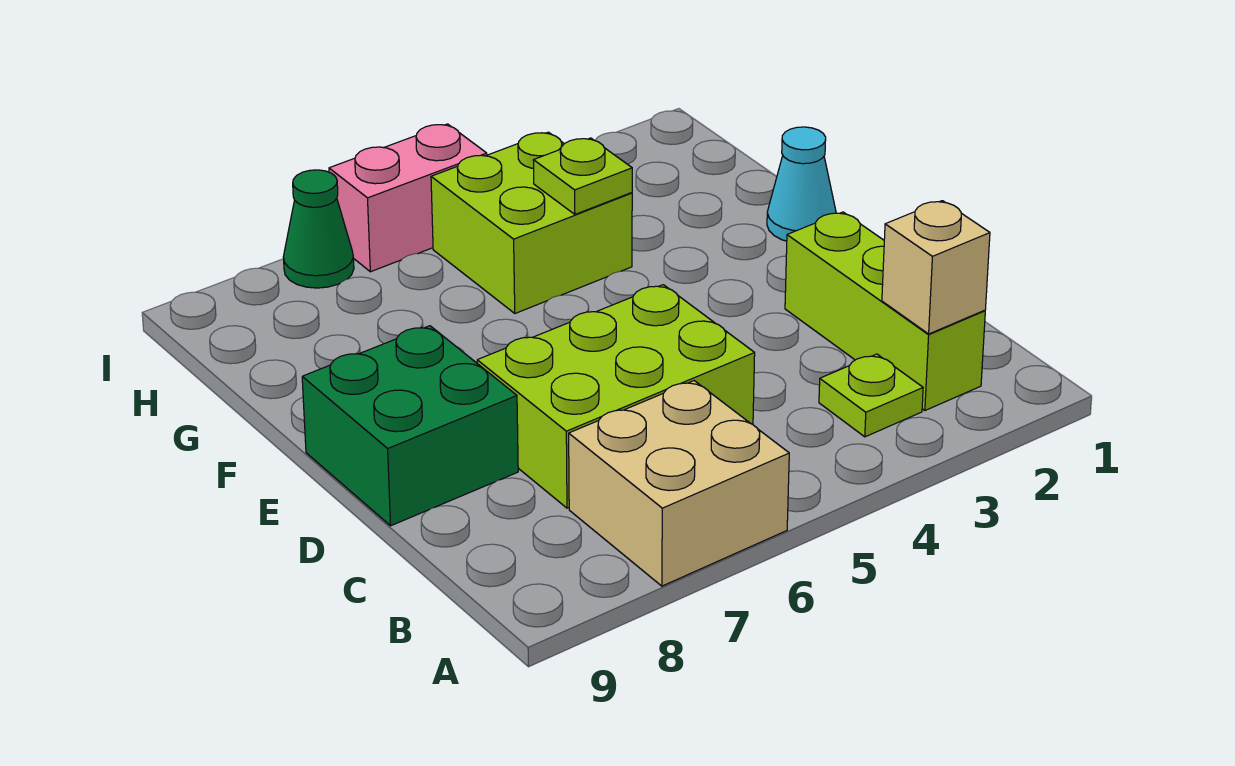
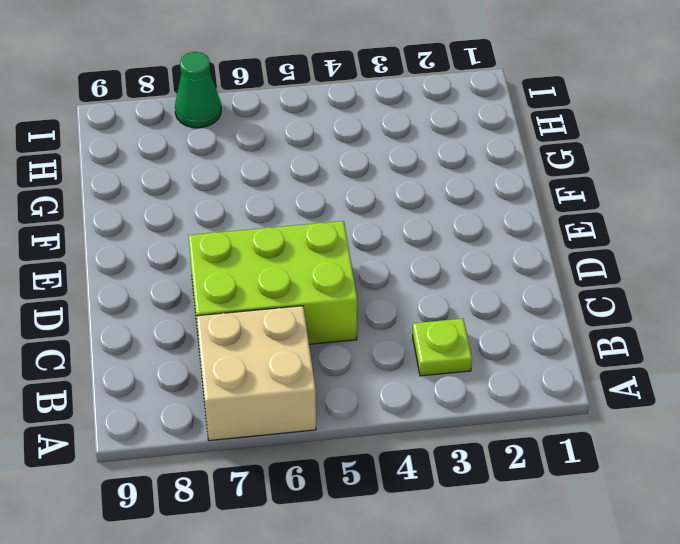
none -> lime 1x3 brick [785,212,985,410]
none -> green 2x2 brick [302,326,518,526]

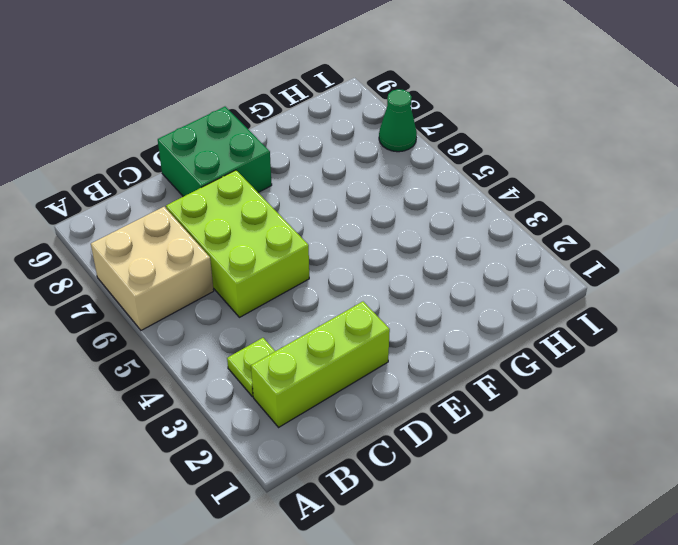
none -> cyan 1x1 cone [767,127,836,241]
none -> lime 2x2 brick [431,132,632,313]

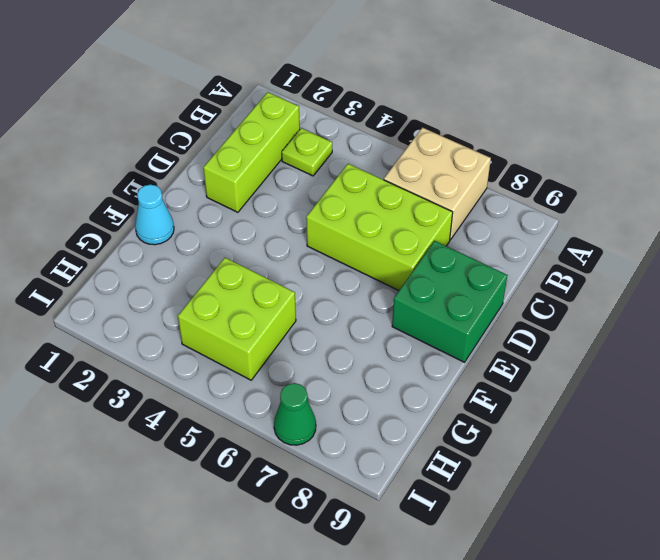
none -> pink 1x2 brick [329,124,487,272]
none -> tan 1x1 brick [882,201,990,334]

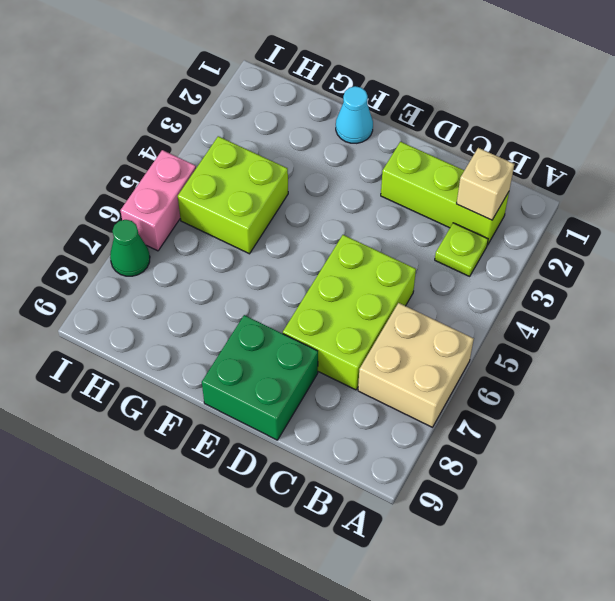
none -> lime 1x1 plate [533,138,632,214]

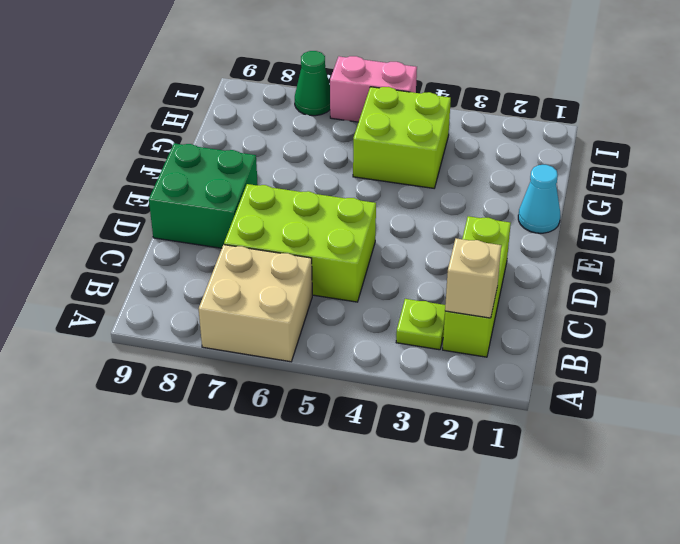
none -> lime 1x1 plate [533,138,632,214]

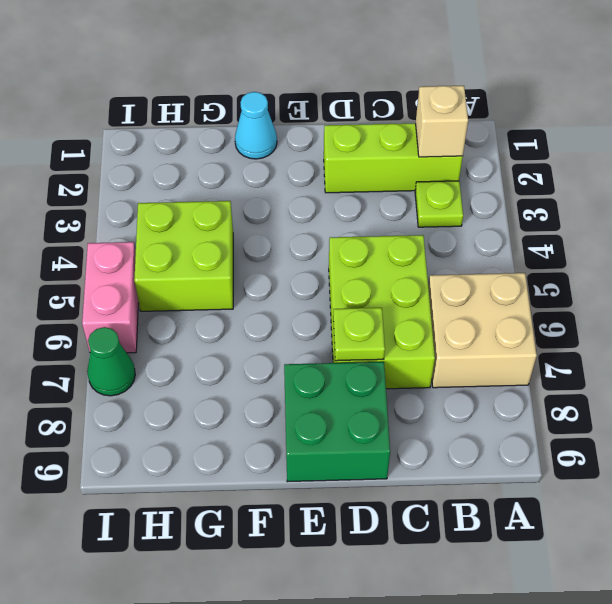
lime 1x1 plate [333,308,385,361] -> lime 1x1 plate moved to [533,138,632,214]

